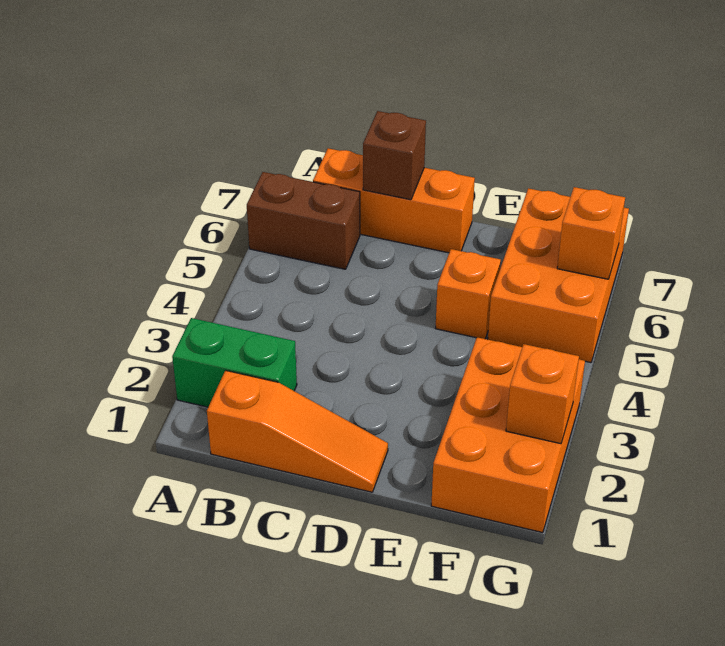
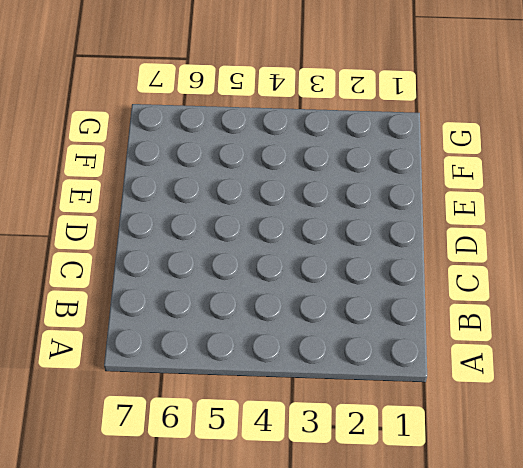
none -> green 1x2 brick [172,318,297,407]
none -> brown 1x2 brick [247,172,360,269]

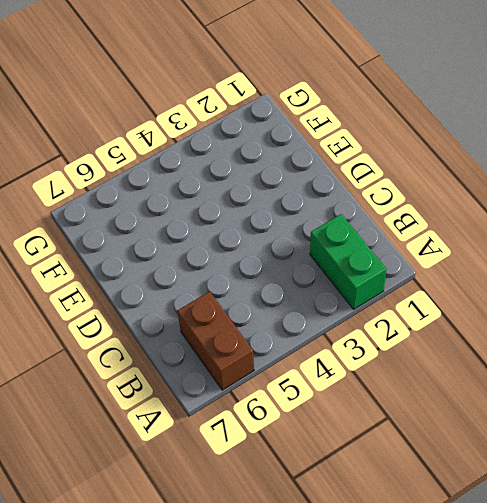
none -> orange 1x3 slope [207,370,388,492]
none -> orange 1x3 brick [313,148,475,253]

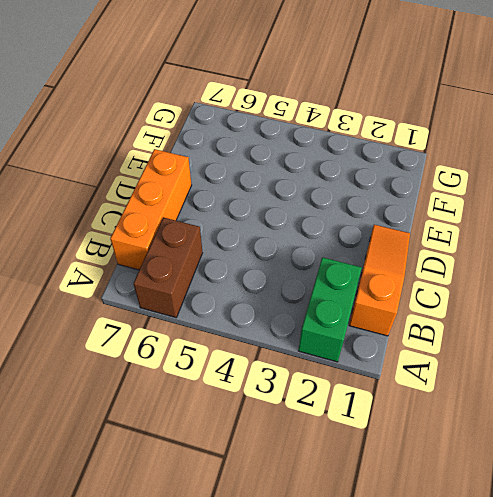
none -> orange 1x1 brick [436,249,501,339]
none -> orange 2x3 brick [431,337,585,533]

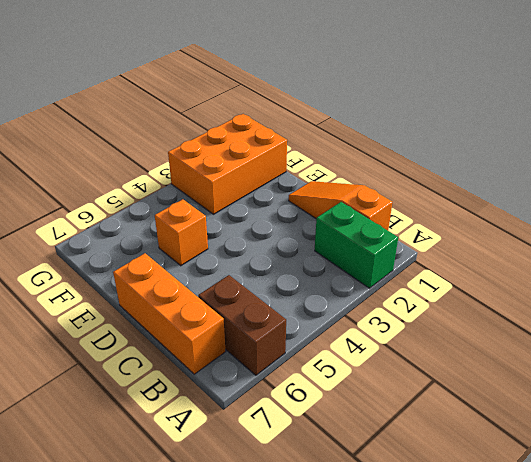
none -> orange 2x3 brick [488,188,629,362]
none -> brown 1x1 brick [363,111,426,200]

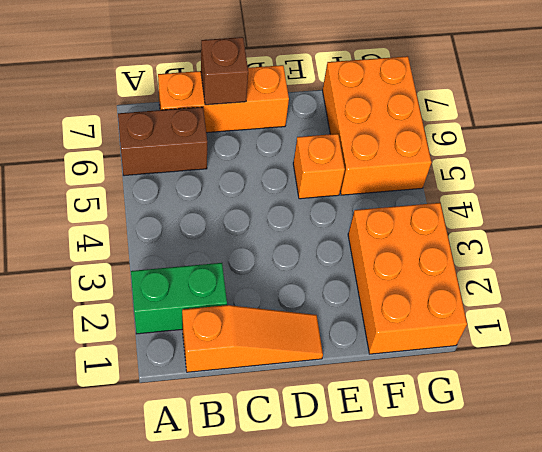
none -> orange 1x1 brick [506,344,579,444]
none -> orange 1x1 brick [557,187,625,279]

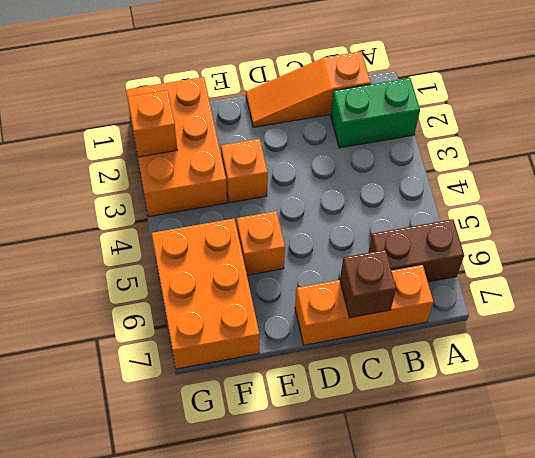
orange 1x1 brick [221,139,268,203] -> orange 1x1 brick moved to [557,187,625,279]

